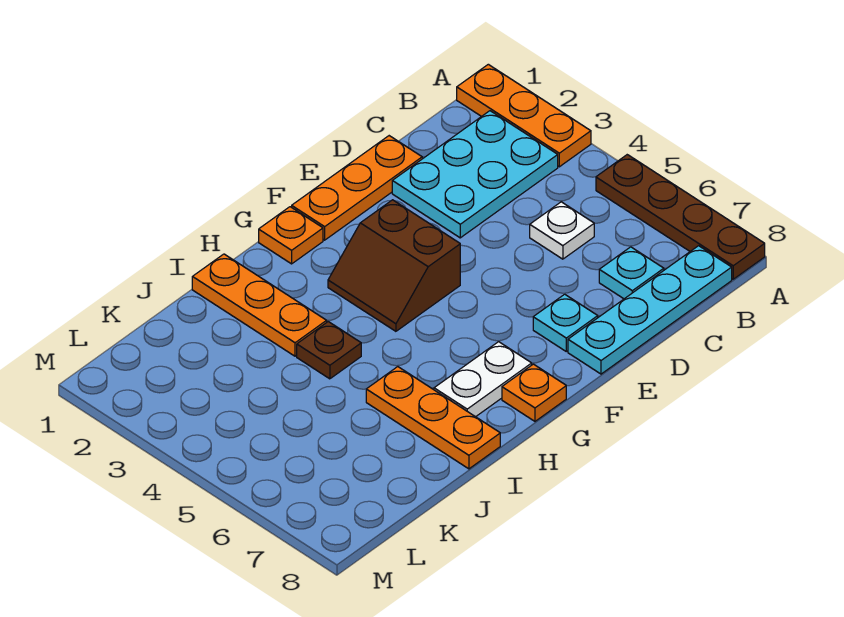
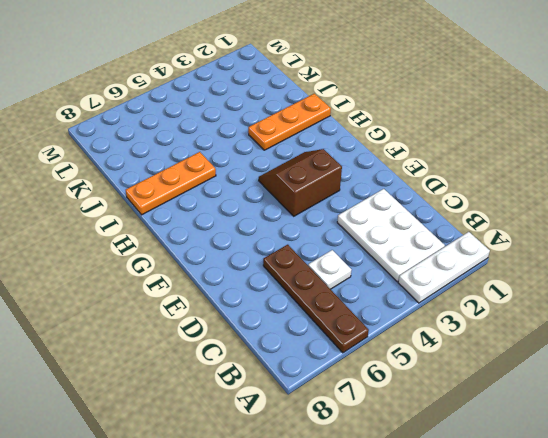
white 1x3 plate [398,232,490,303] -> orange 1x3 plate [457,64,591,167]
brown 1x4 plate [263,245,369,353] -> brown 1x4 plate turned to [596,155,765,279]
white 2x3 plate [337,189,445,281] -> cyan 2x3 plate [392,111,558,238]
none -> cyan 1x4 plate [568,246,732,374]
none -> cyan 1x1 plate [599,247,664,299]
none -> orange 1x3 plate [292,136,422,240]

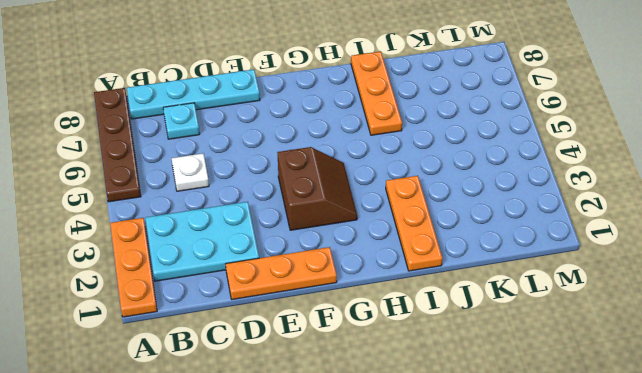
none -> cyan 1x1 plate [533,294,598,351]
none -> orange 1x1 plate [259,207,323,264]
none -> white 1x2 plate [434,342,532,417]

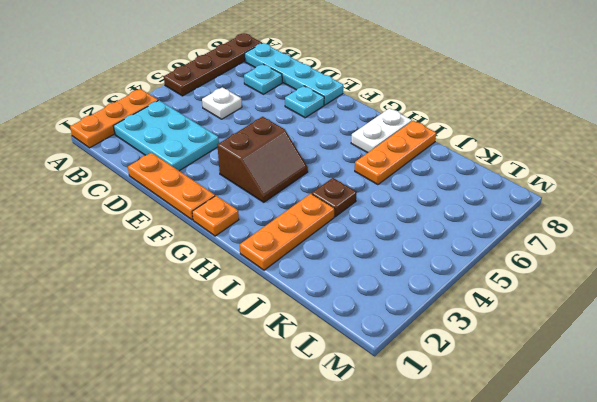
white 1x2 plate [351,108,412,153] -> white 1x2 plate turned to [434,342,532,417]
none -> orange 1x1 plate [502,364,566,421]

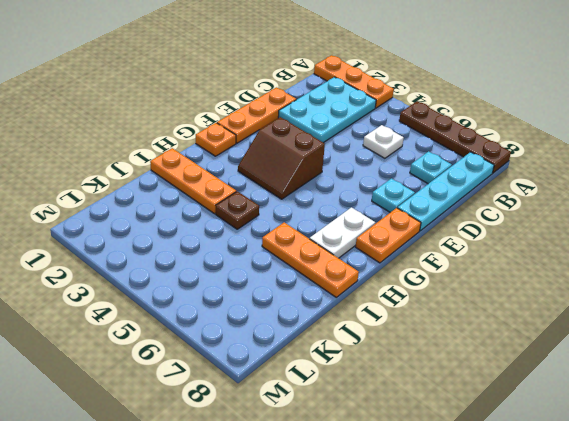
orange 1x2 plate [356,208,421,263] -> orange 1x1 plate [502,364,566,421]

